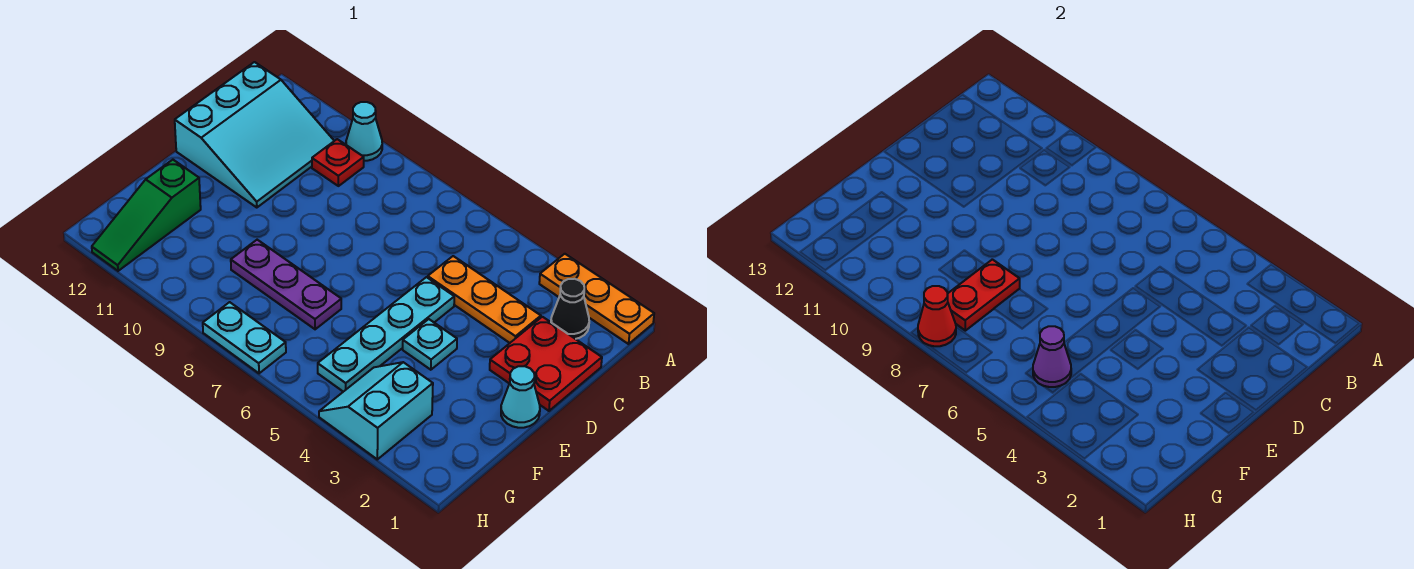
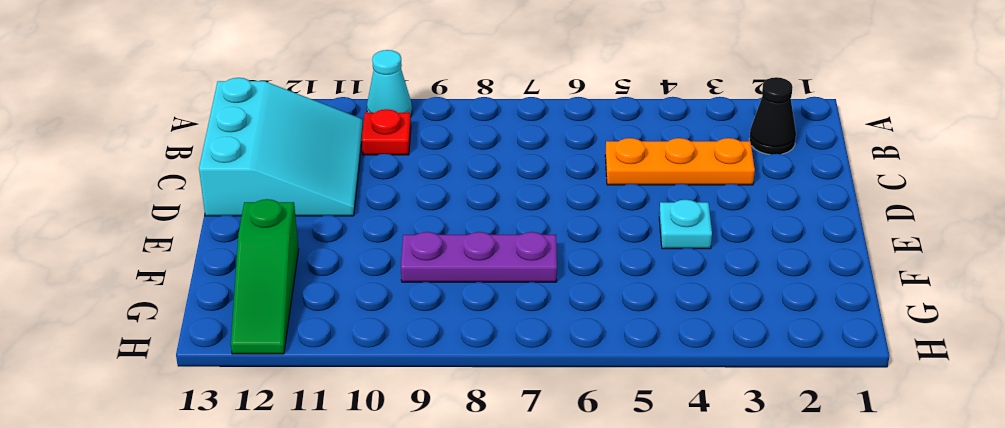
none -> orange 1x3 plate [539,254,654,344]
none -> red 2x2 plate [490,317,602,411]
none -> cyan 1x4 plate [318,277,454,392]

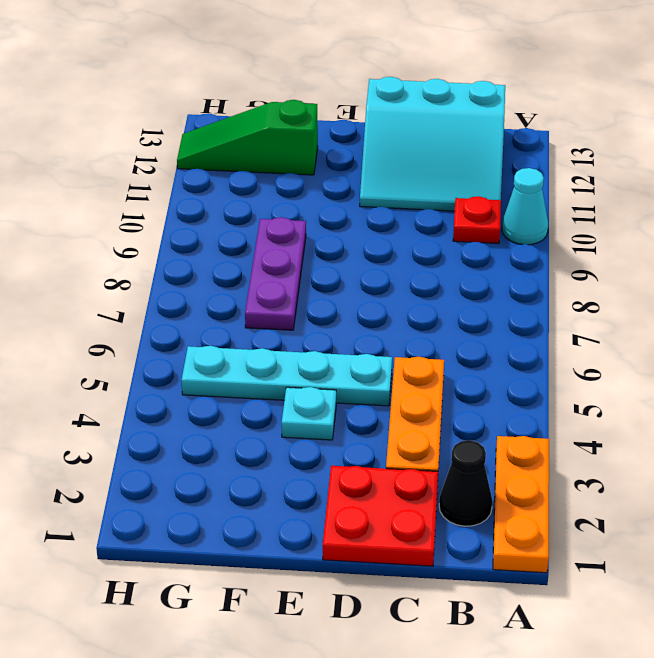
none -> cyan 1x1 cone [501,366,540,428]
none -> cyan 2x2 slope [319,362,433,459]
none -> cyan 1x2 plate [203,302,286,373]

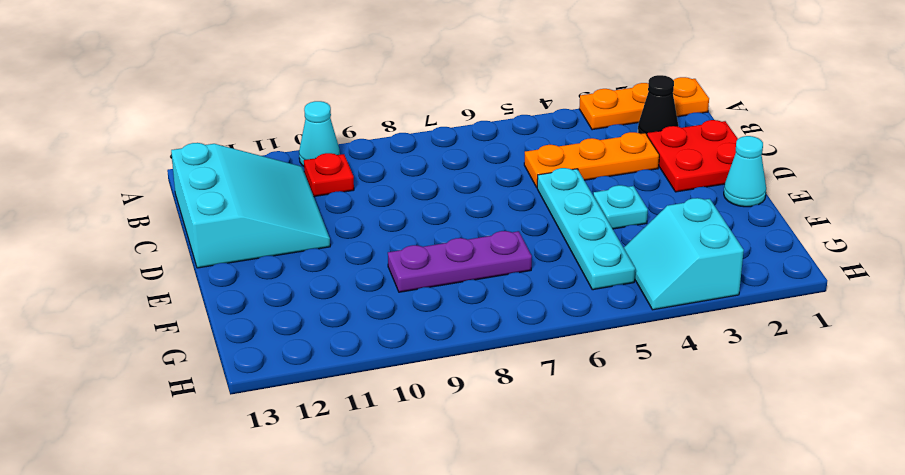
none -> green 1x3 slope [92,160,201,271]
none -> cyan 1x2 plate [203,302,286,373]
none -> red 1x2 plate [947,259,1020,331]

